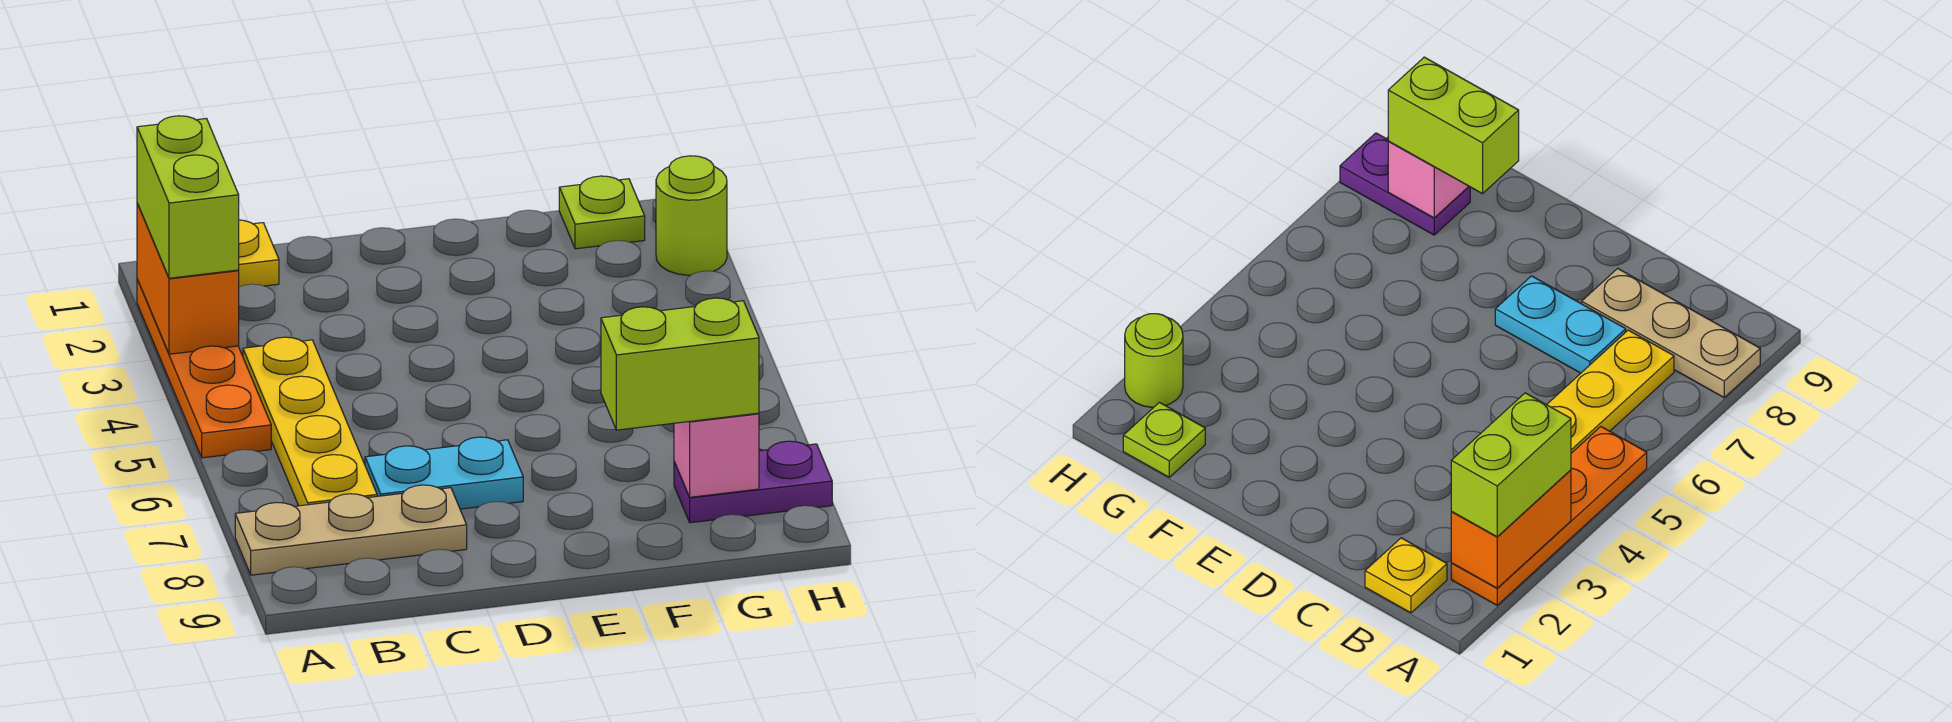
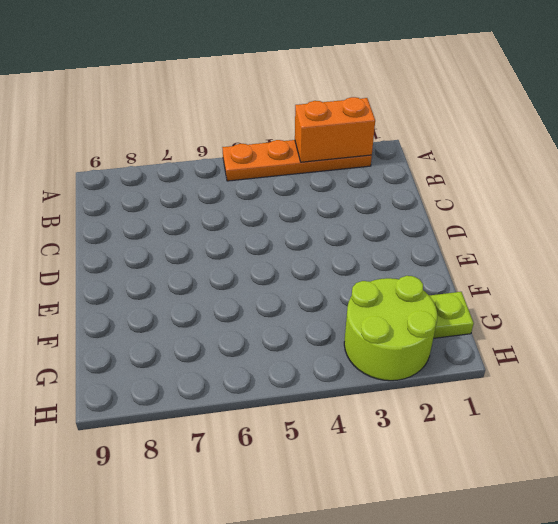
lime 2x2 round brick [344,276,437,381] -> lime 1x1 round brick [656,156,727,275]
none -> tan 1x3 plate [235,485,467,575]
none -> yellow 1x1 plate [239,220,279,287]
none -> yellow 1x4 plate [243,337,377,506]

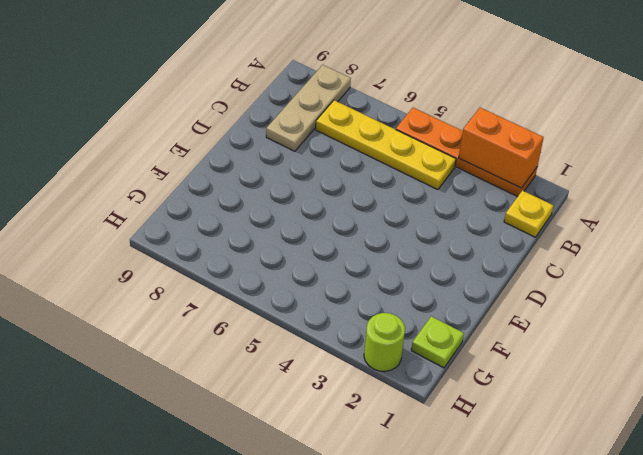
none -> cyan 1x2 plate [365,437,523,509]
none -> purple 1x2 plate [674,441,832,523]
none -> pink 1x1 brick [674,413,759,497]

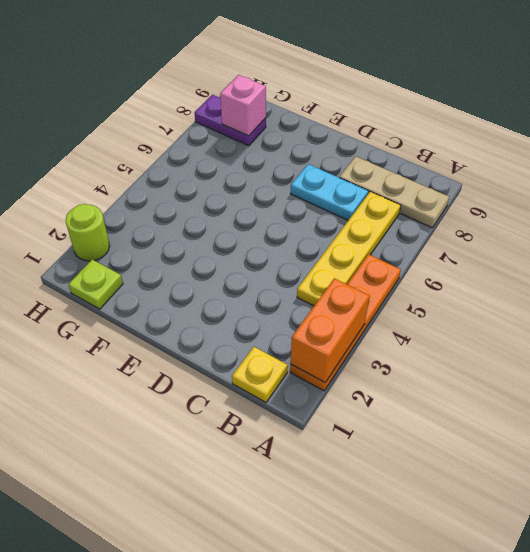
none -> lime 1x2 brick [137,116,239,278]
none -> lime 1x2 brick [601,298,759,430]

